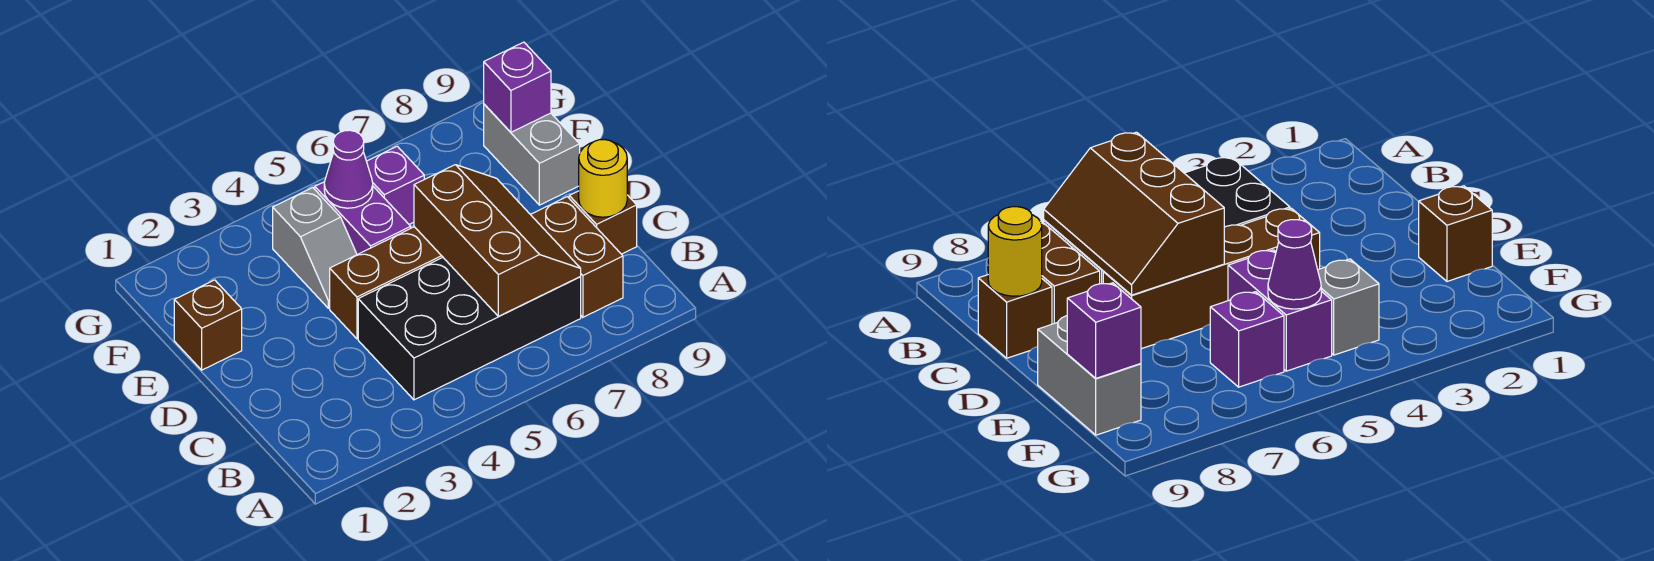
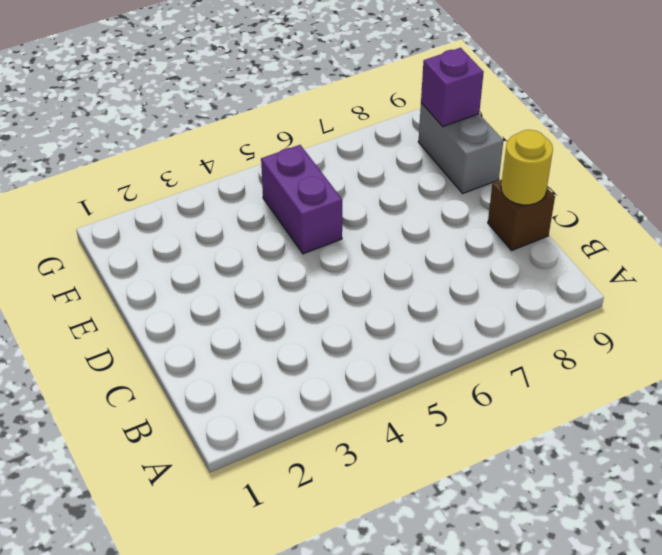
none -> black 2x4 brick [358,257,581,400]
none -> brown 1x2 brick [530,197,623,317]
none -> brown 1x4 brick [330,227,442,339]

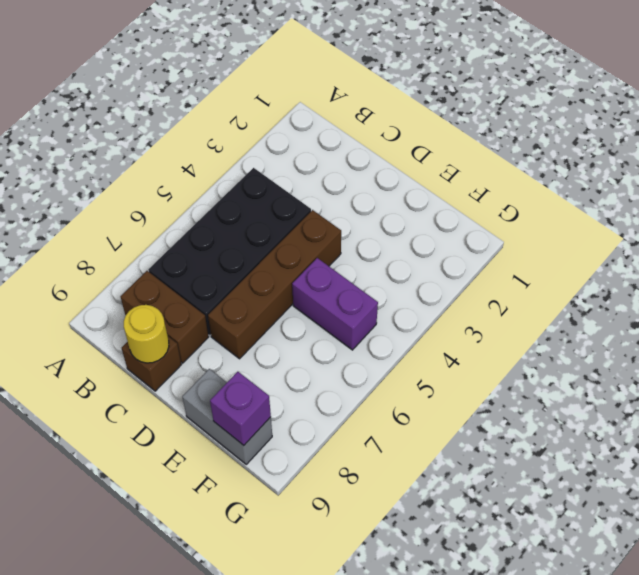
none -> brown 1x1 brick [174,280,242,370]
none -> grey 1x2 slope [273,188,357,308]
none -> purple 1x1 brick [366,146,424,224]

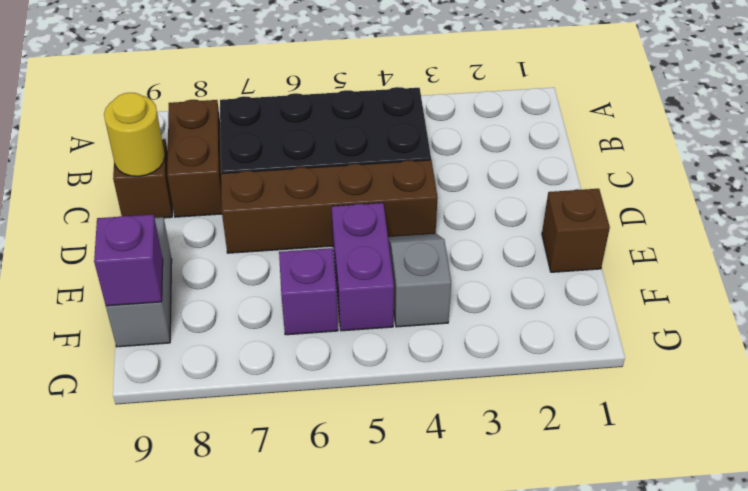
none -> brown 2x3 slope [414,165,581,316]
none -> purple 1x1 cone [324,130,373,208]

